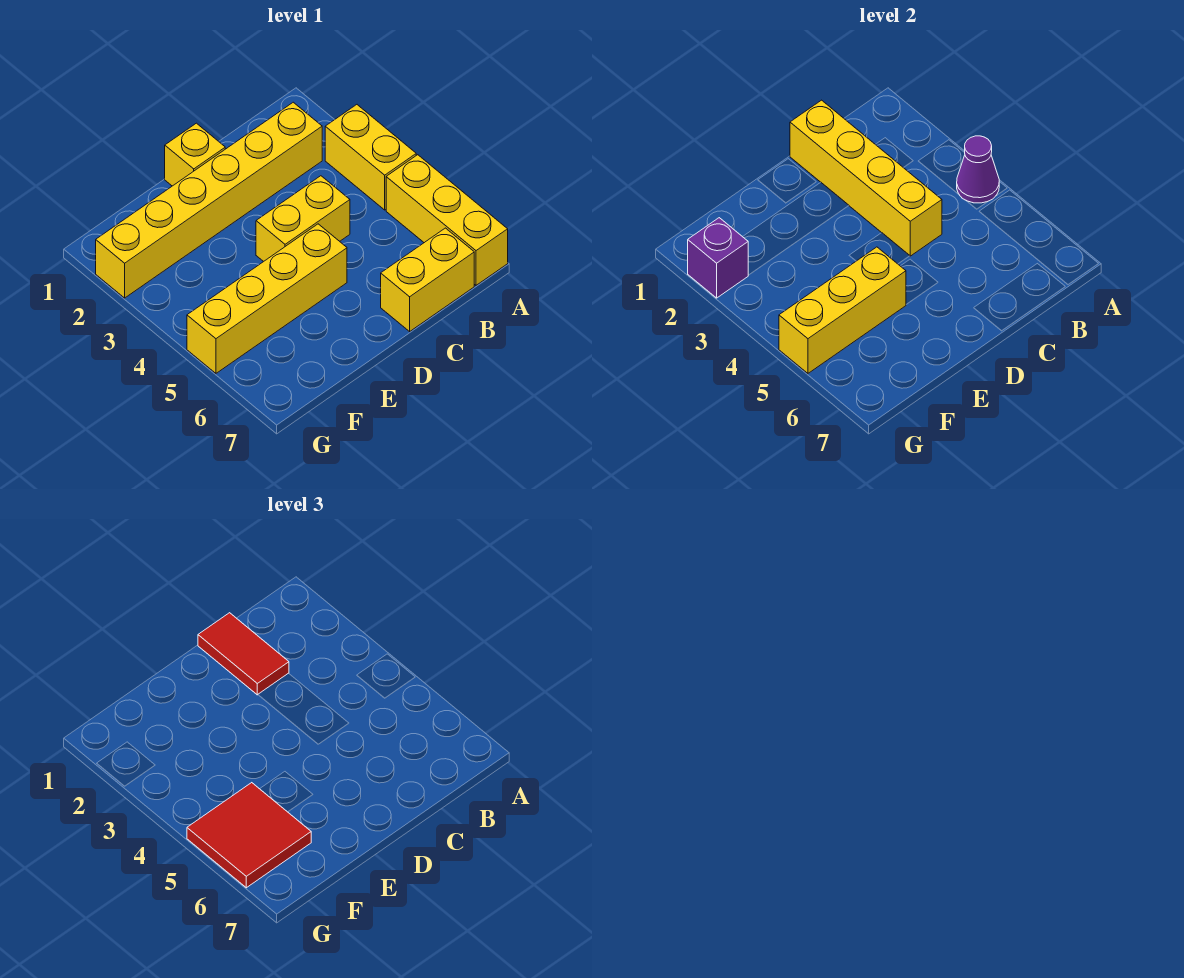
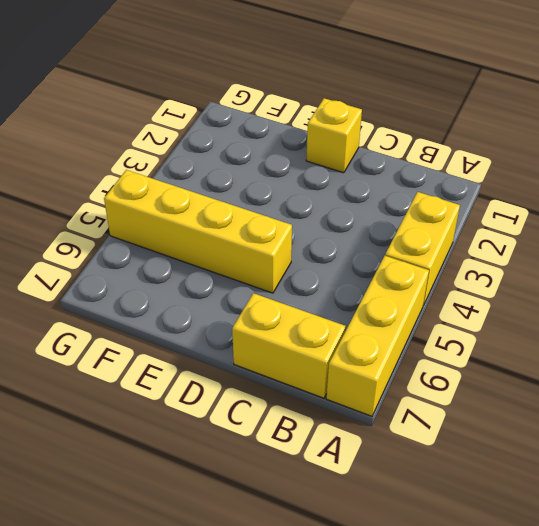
none -> yellow 1x6 brick [96,102,322,298]
none -> yellow 1x2 brick [256,176,350,262]
none -> purple 1x1 cone [957,136,999,203]

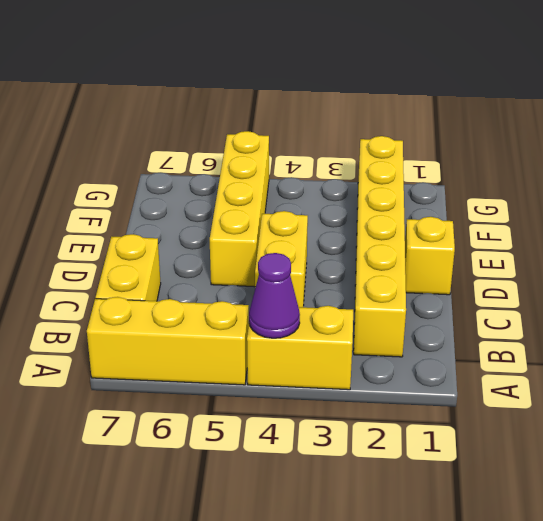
none -> yellow 1x4 brick [790,100,942,256]
none -> yellow 1x3 brick [779,247,906,373]
none -> purple 1x1 brick [688,218,748,298]

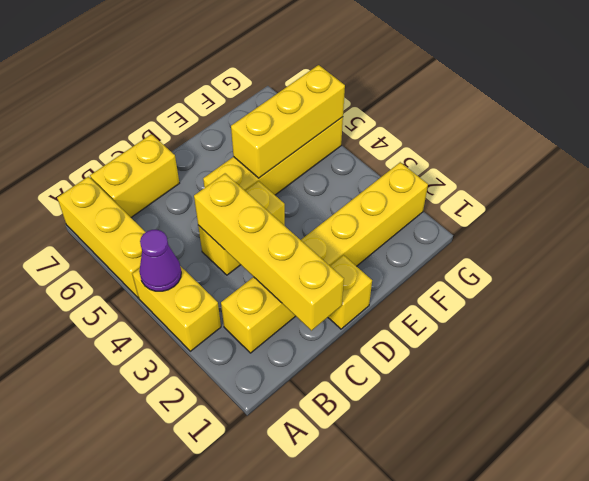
none -> purple 1x1 brick [688,218,748,298]
none -> red 1x2 tile [198,613,289,695]
none -> red 2x2 tile [187,783,311,888]

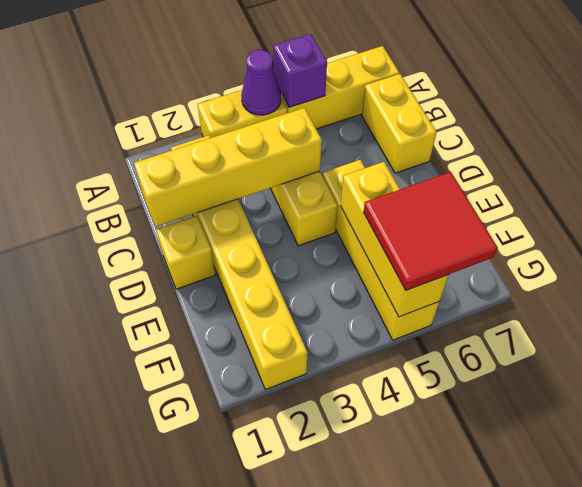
purple 1x1 brick [273,34,327,107] -> purple 1x1 brick moved to [688,218,748,298]
none -> red 1x2 tile [198,613,289,695]

